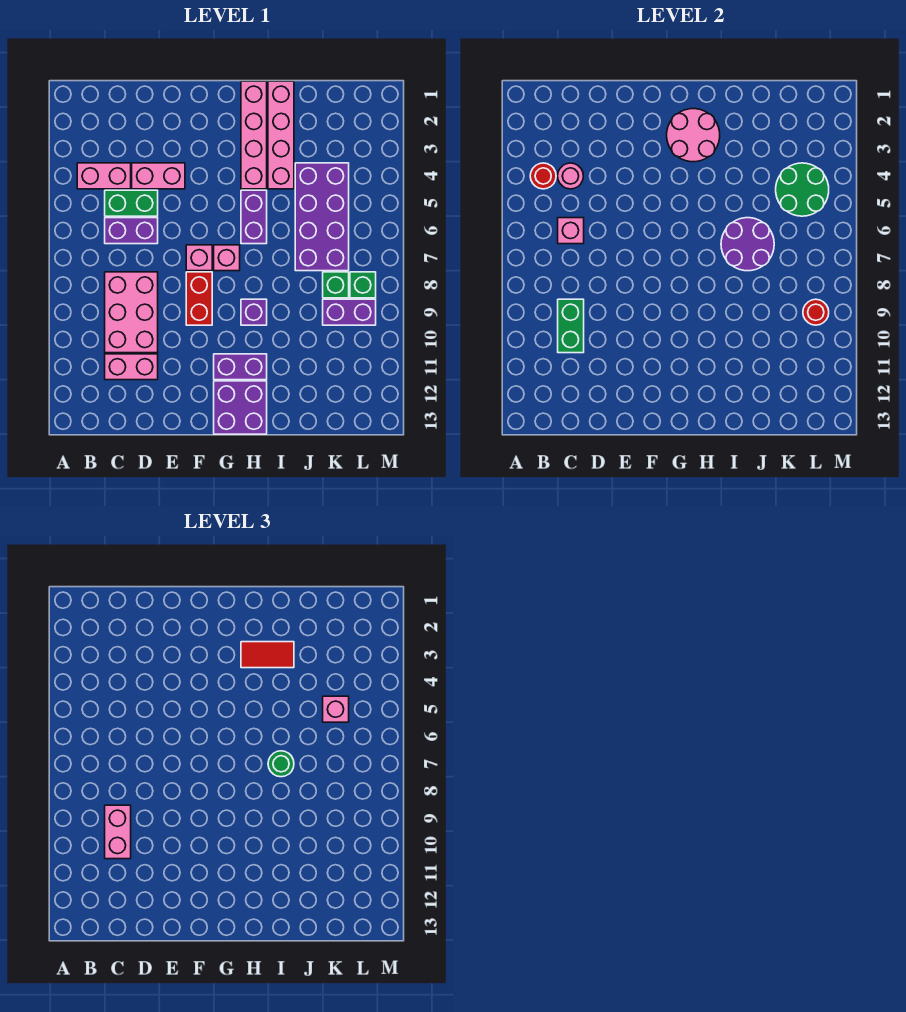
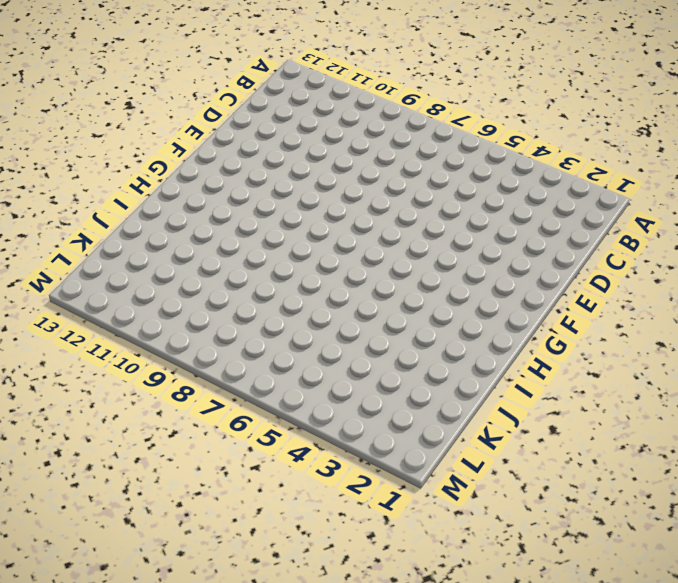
none -> pink 1x2 brick [77,163,131,189]
none -> green 1x2 brick [105,190,158,216]
none -> purple 1x2 brick [105,218,158,244]
none -> pink 2x3 brick [105,272,158,353]

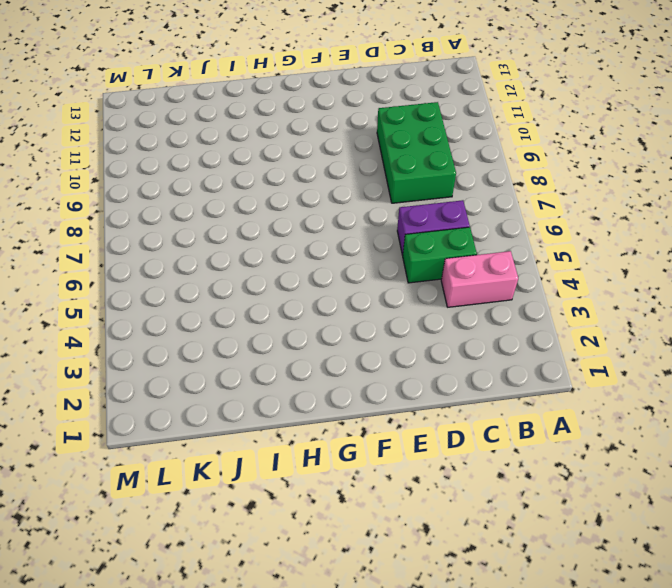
green 2x3 brick [377,102,456,203] -> pink 2x3 brick [105,272,158,353]
none -> pink 1x2 brick [105,354,158,380]
none -> pink 1x2 brick [132,163,185,189]
none -> pink 1x1 brick [186,245,212,271]
none -> red 1x2 brick [186,272,212,325]

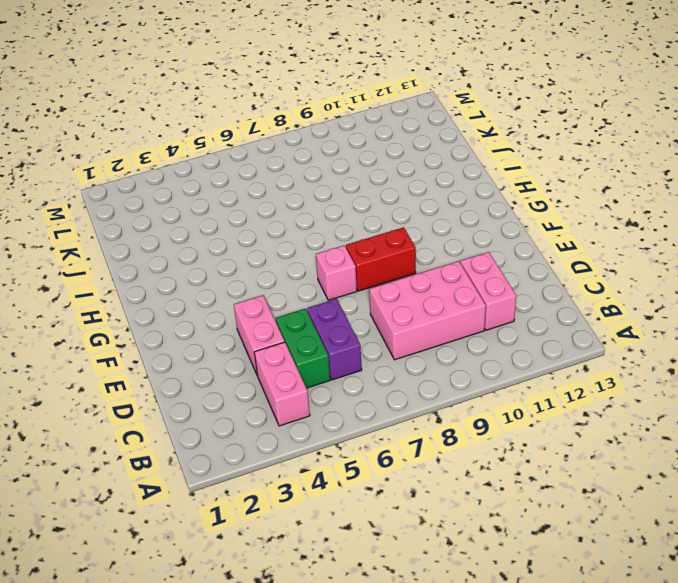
none -> pink 1x1 brick [214,245,240,271]
none -> purple 1x2 brick [214,354,267,380]
none -> purple 2x2 brick [214,381,267,434]
none -> pink 1x4 brick [241,81,267,189]

